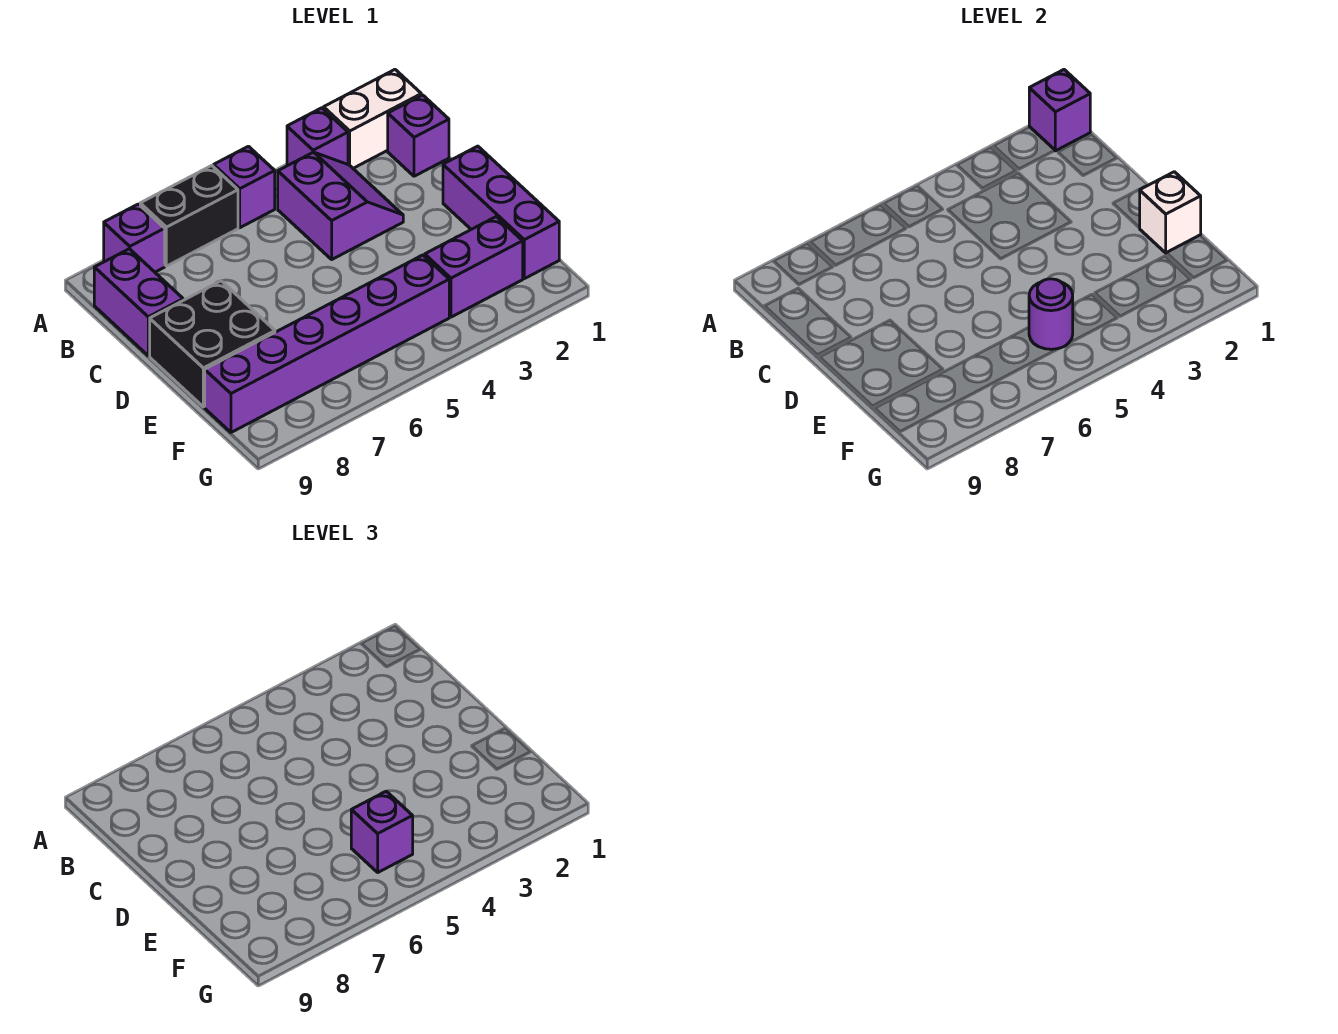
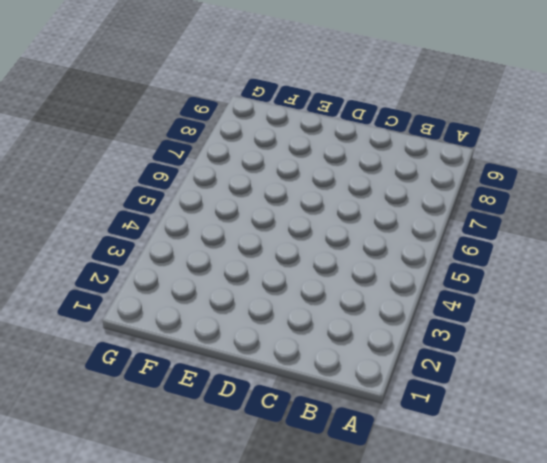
none -> white 1x2 brick [324,70,421,168]
none -> purple 1x1 brick [287,108,348,166]
none -> purple 1x1 brick [214,146,275,228]

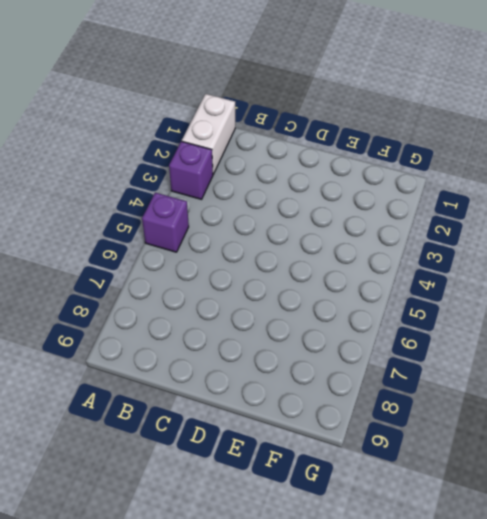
none -> black 1x2 brick [140,166,238,266]
none -> purple 1x1 brick [104,204,165,272]
none -> purple 1x1 brick [388,95,449,176]

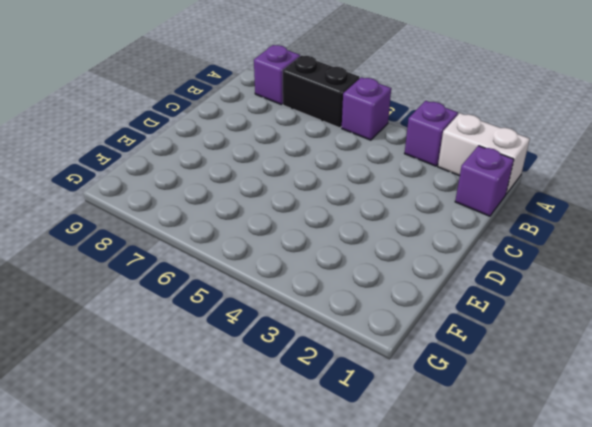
none -> purple 2x2 slope [278,152,403,259]
none -> purple 1x2 brick [94,249,183,356]
none -> purple 1x3 brick [443,146,559,279]

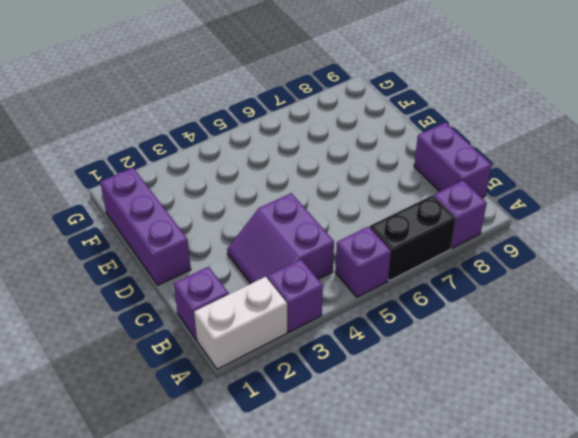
none -> black 2x2 brick [150,281,275,407]
none -> purple 1x2 brick [425,217,523,317]
none -> purple 1x6 brick [205,255,449,432]

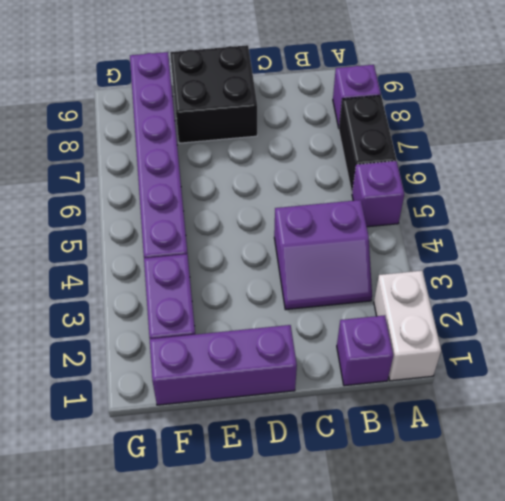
none -> purple 1x1 brick [287,108,348,166]
none -> purple 1x2 brick [94,249,183,356]
none -> purple 1x1 brick [1029,70,1090,151]

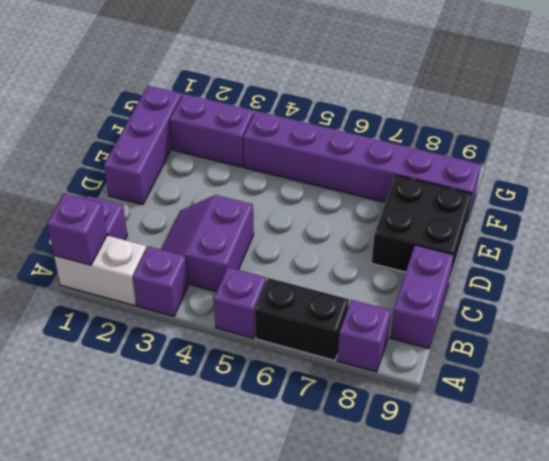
none -> white 1x1 brick [1140,172,1201,253]
none -> purple 1x1 round brick [1029,279,1073,349]
none -> purple 1x1 brick [351,791,413,872]

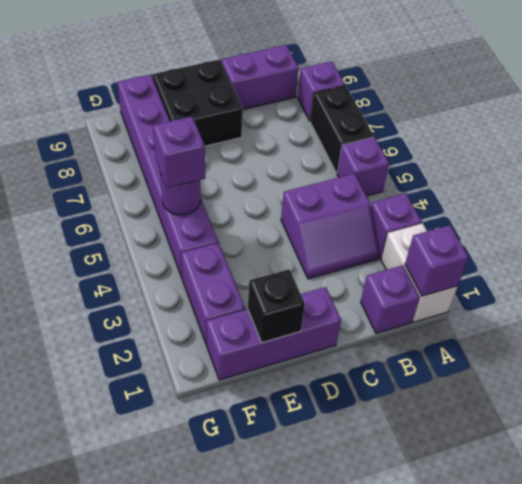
black 1x1 brick [248,270,305,343] -> white 1x1 brick [1140,172,1201,253]

